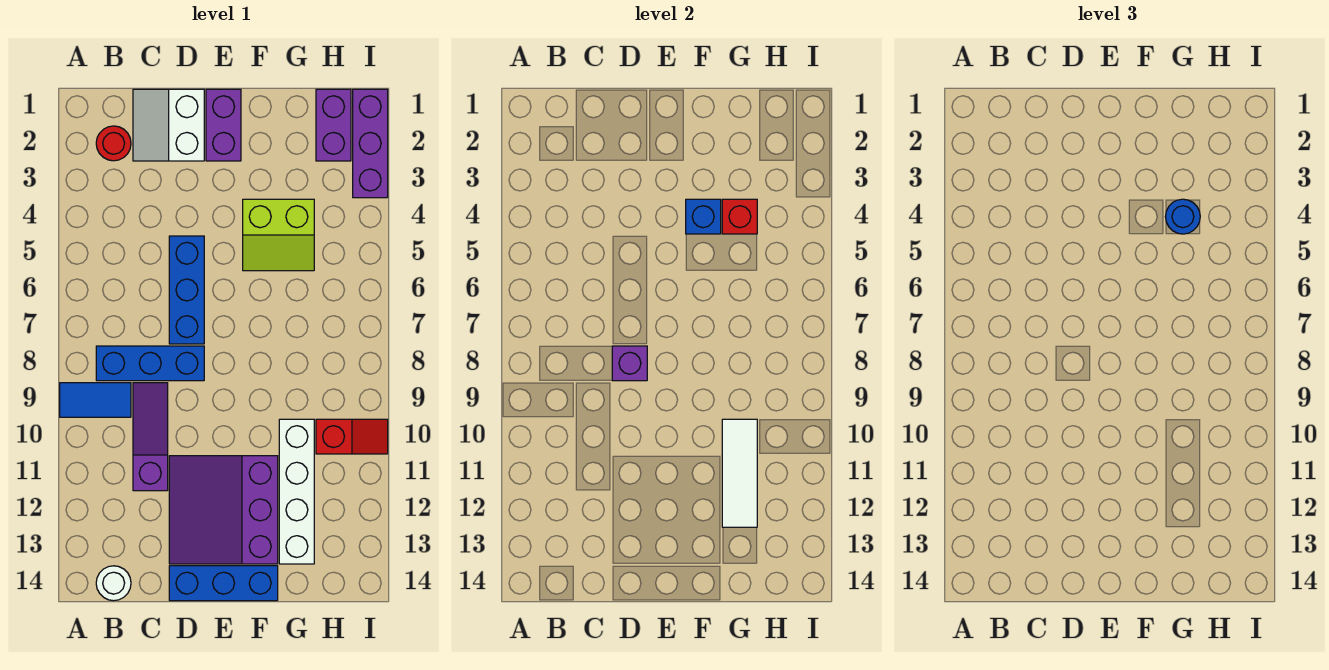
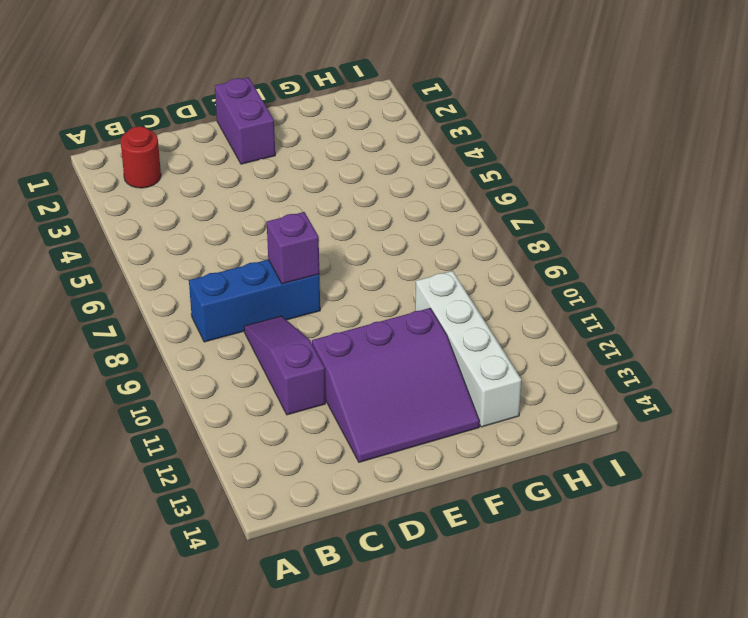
purple 3x3 slope [312,308,480,462] -> purple 3x3 slope turned to [169,456,278,564]
none -> blue 1x2 tile [60,383,131,417]
none -> white 1x1 round brick [96,566,131,601]
none -> white 2x2 slope [133,89,204,161]

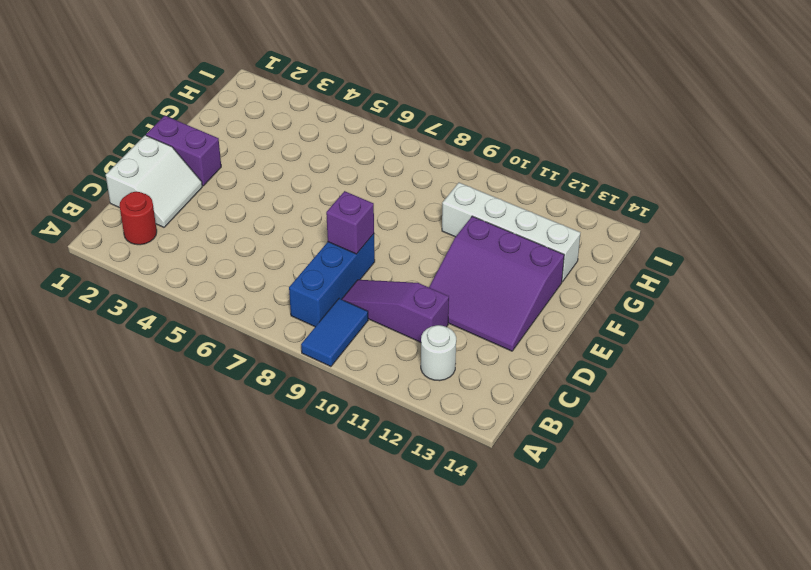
white 1x1 round brick [421,325,456,381] -> white 1x1 round brick moved to [96,566,131,601]
white 2x2 slope [106,135,202,227] -> white 2x2 slope turned to [133,89,204,161]
none -> blue 1x3 brick [169,236,204,344]
none -> blue 1x3 brick [169,566,278,601]
none -> lime 2x2 slope [243,199,314,271]

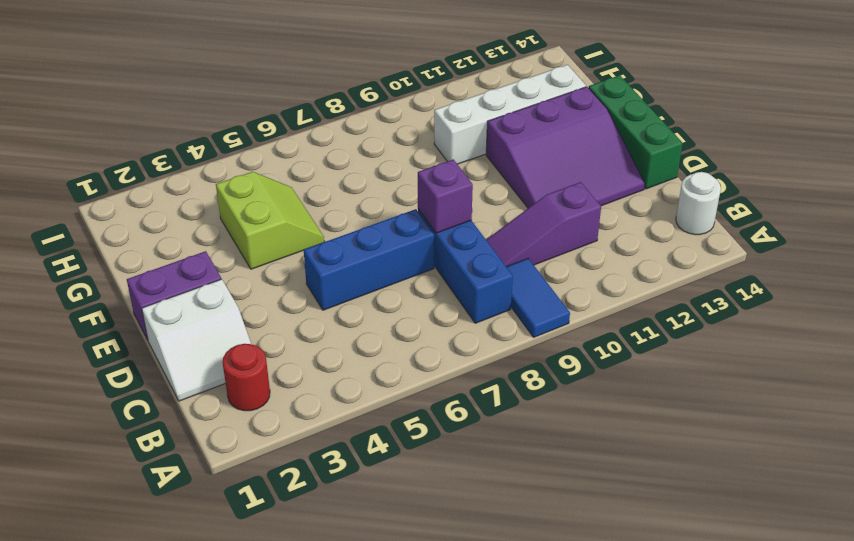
green 1x3 brick [589,75,683,189] -> blue 1x3 brick [169,566,278,601]
none -> purple 1x2 brick [316,89,351,161]
none -> red 1x2 slope [316,419,388,454]
none -> purple 1x3 brick [353,89,388,198]

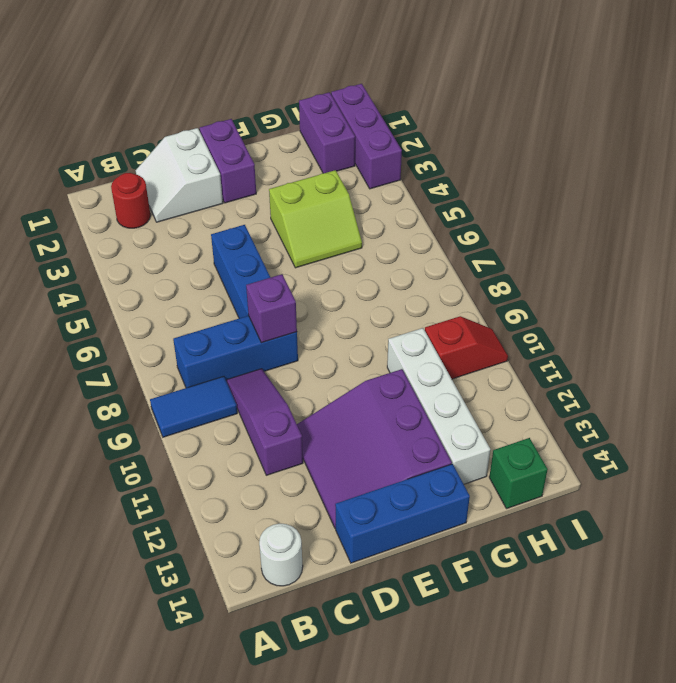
green 1x1 brick [489,438,548,509] -> none
none -> blue 1x1 brick [686,199,721,234]
none -> red 1x1 brick [722,199,757,234]
none -> white 1x3 tile [722,419,757,527]

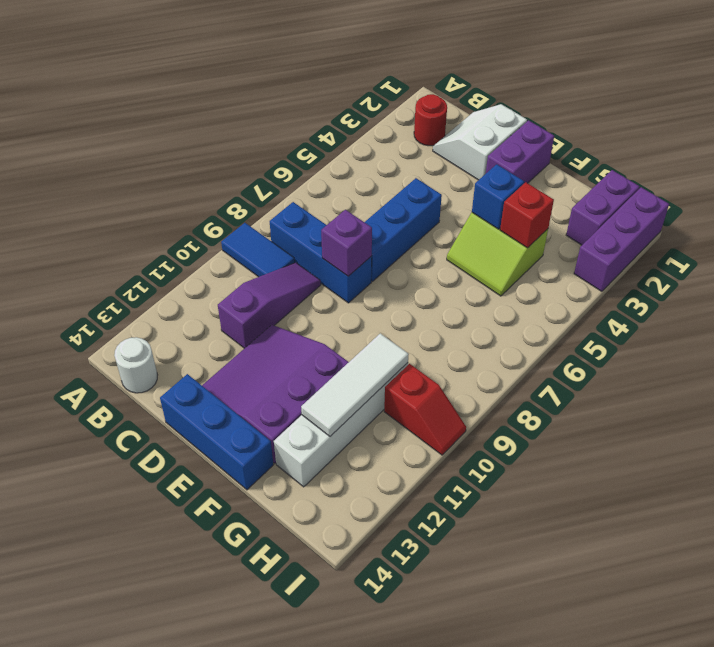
none -> blue 1x1 round brick [1165,199,1200,234]

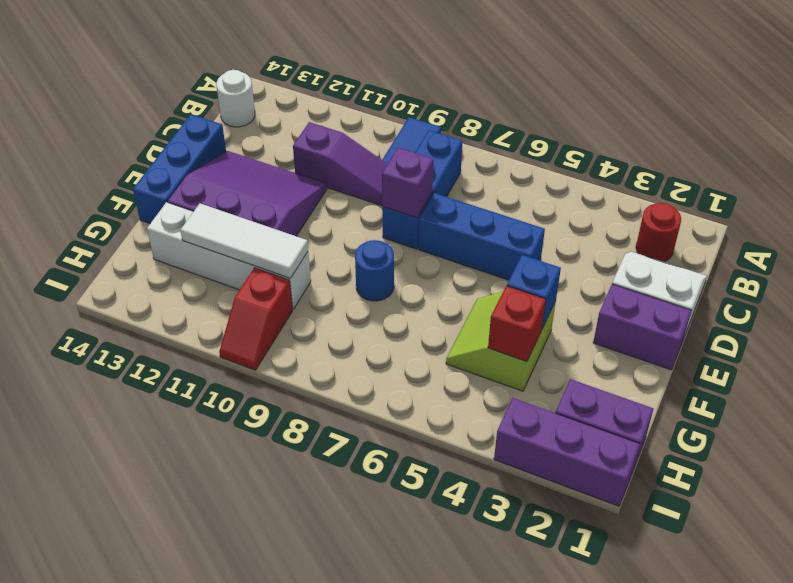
blue 1x1 round brick [355,240,394,301] -> blue 1x1 round brick moved to [1165,199,1200,234]

